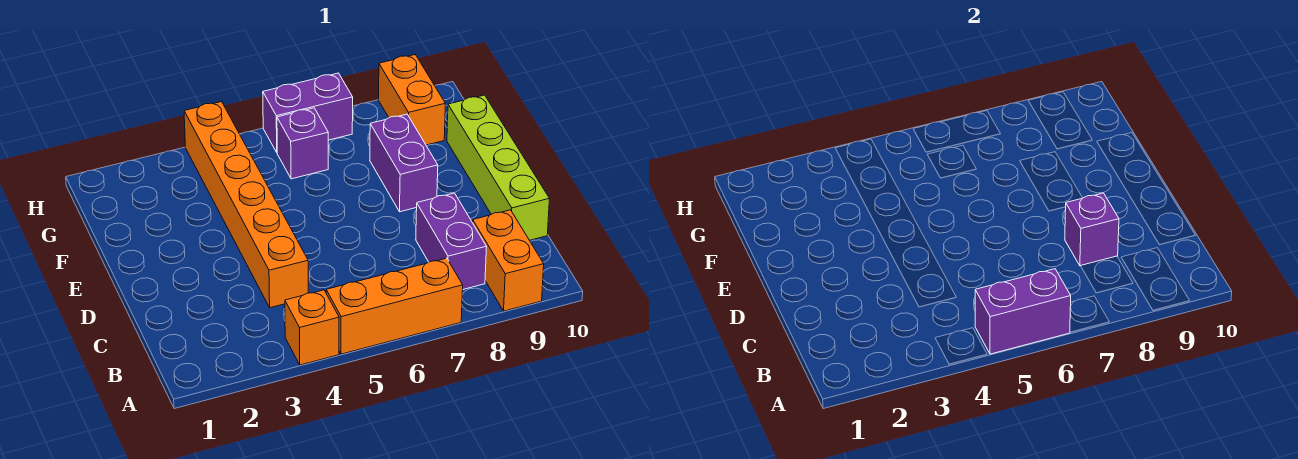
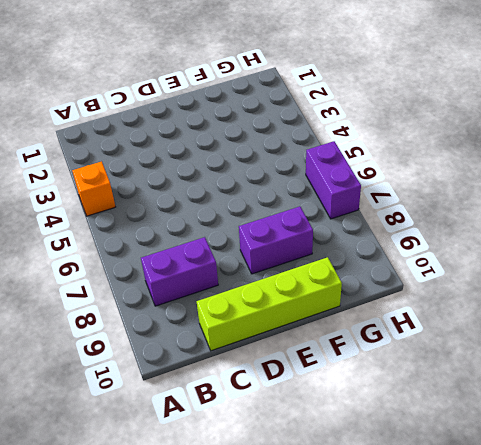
none -> orange 1x3 brick [326,258,463,354]
none -> orange 1x2 brick [473,210,544,311]
none -> orange 1x6 brick [184,102,308,308]

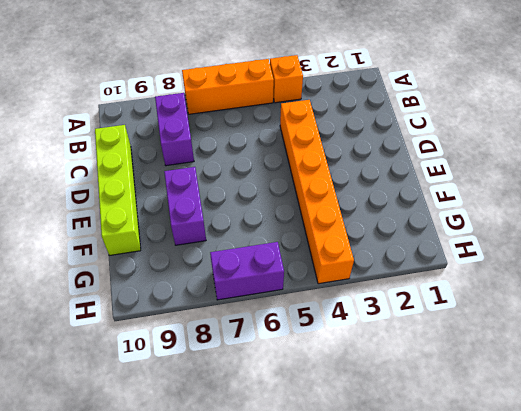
none -> orange 1x2 brick [473,210,544,311]
none -> purple 1x1 brick [277,108,328,179]
none -> orange 1x2 brick [379,55,445,145]

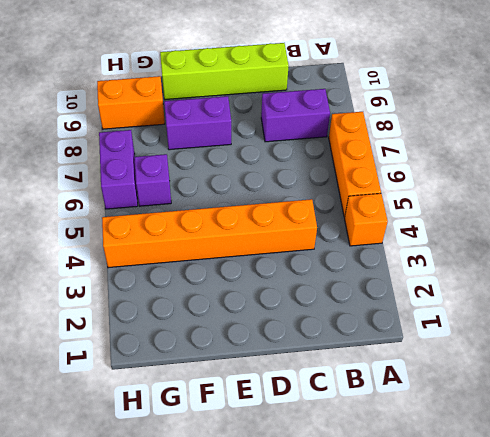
none -> orange 1x2 brick [473,210,544,311]
none -> purple 1x2 brick [975,269,1071,354]
none -> purple 1x1 brick [1065,193,1119,266]

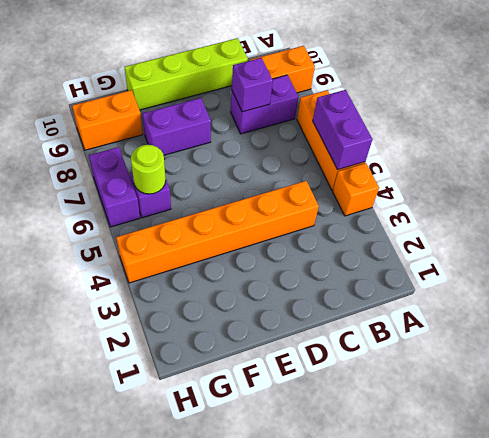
lime 1x1 round brick [131,145,166,194] -> none

